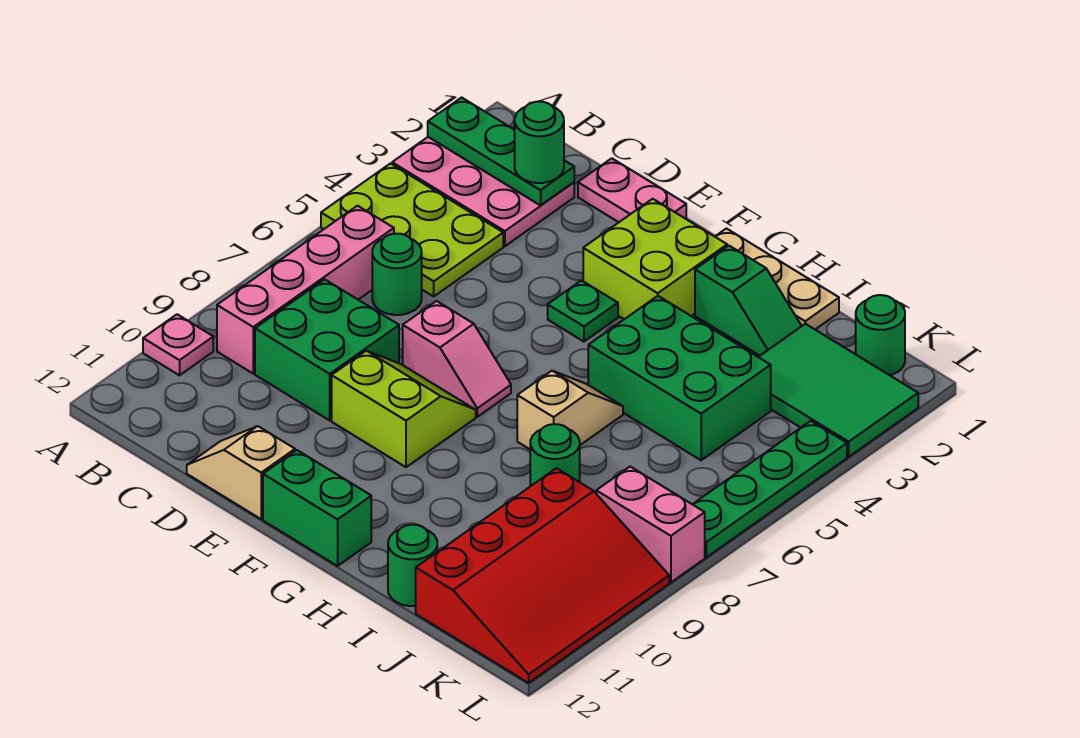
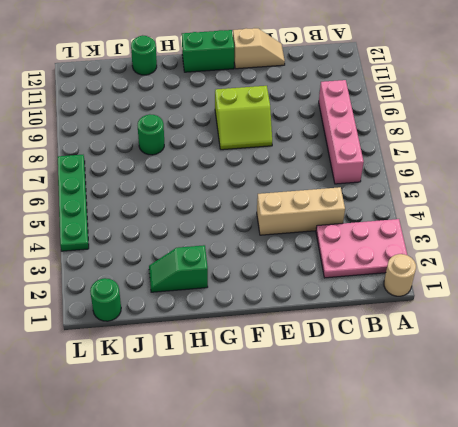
tan 1x1 round brick [384,254,416,296] -> none
tan 1x3 brick [257,187,345,235] -> lime 2x3 plate [321,164,503,296]
none -> pink 1x1 plate [143,314,213,375]
none -> green 1x1 round brick [372,234,422,315]
none -> green 2x2 brick [255,279,399,420]

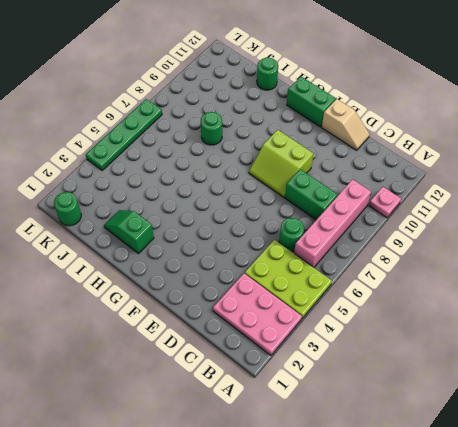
green 1x2 brick [285,169,338,220] -> green 2x2 brick [255,279,399,420]
none -> pink 1x2 plate [578,158,686,222]
none -> pink 1x2 slope [403,301,511,417]
none -> lime 2x2 brick [583,199,727,319]

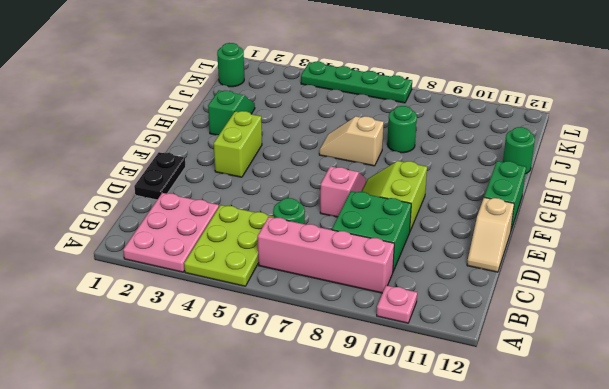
black 1x2 plate [134,152,186,200] -> pink 1x2 plate [578,158,686,222]
lime 1x2 brick [214,111,262,177] -> lime 2x2 brick [583,199,727,319]
none -> green 1x1 plate [548,280,618,342]
none -> tan 1x3 plate [715,229,839,329]
none -> green 2x3 brick [588,296,771,460]

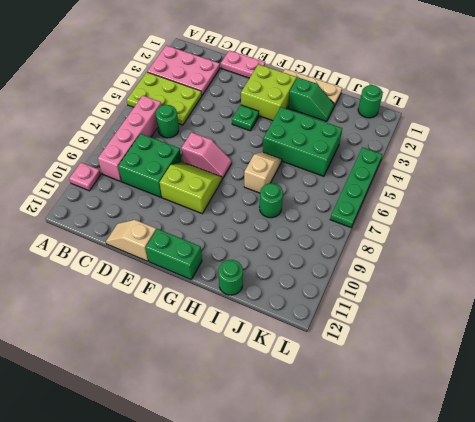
none -> green 2x3 tile [759,324,918,457]
none -> red 3x4 slope [416,468,669,683]
none -> pink 1x2 brick [596,467,705,582]

